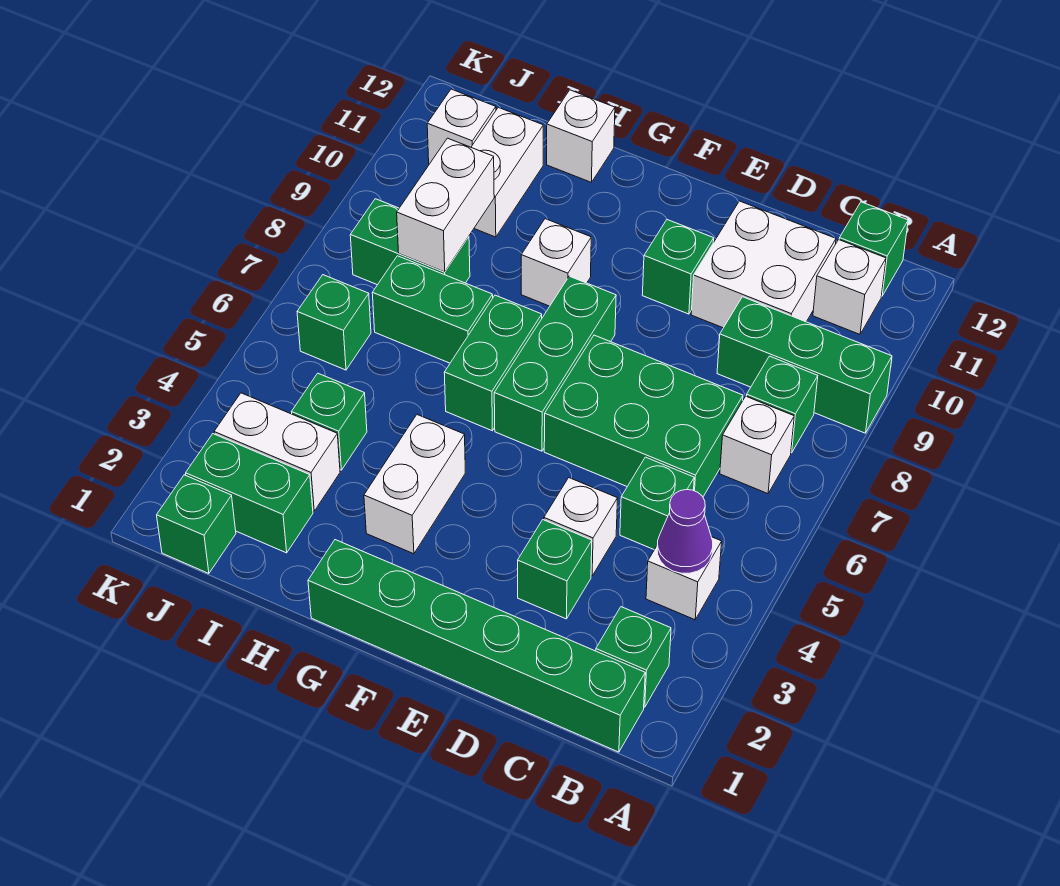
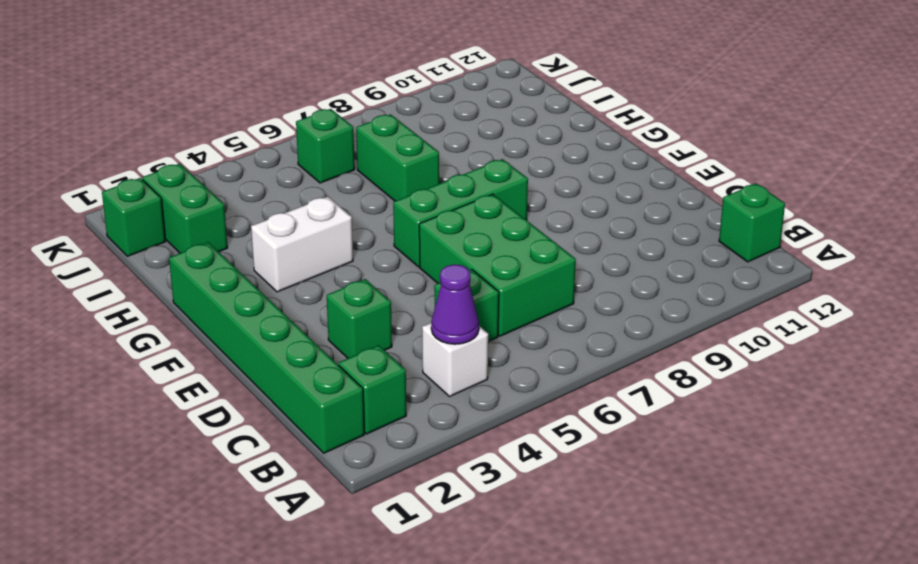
none -> green 1x3 brick [717,297,892,433]
none -> white 1x1 brick [720,396,794,494]
none -> green 1x1 brick [747,356,818,453]
none -> white 1x1 brick [813,240,886,334]

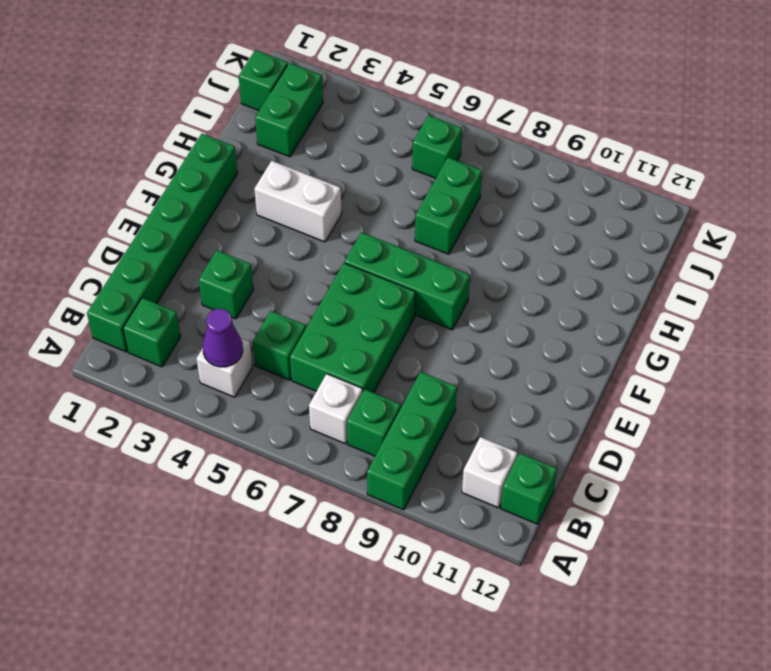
none -> white 2x2 brick [691,201,836,328]
none -> white 1x1 brick [544,478,618,576]
none -> green 1x1 brick [642,220,714,314]
none -> green 1x2 brick [444,295,542,431]

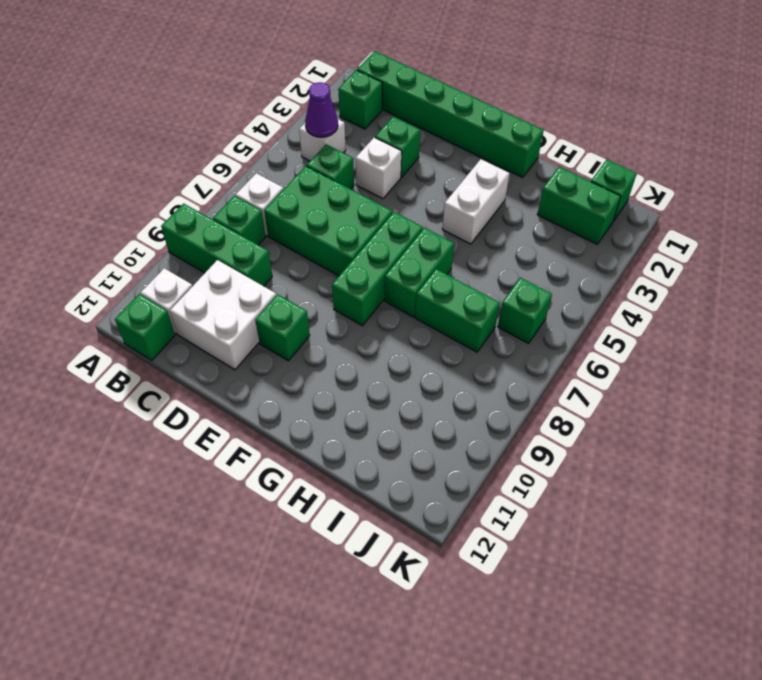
none -> white 1x1 brick [521,219,591,306]
none -> white 1x1 brick [547,90,615,182]
none -> white 1x2 brick [214,393,340,511]
none -> green 1x1 brick [292,373,367,470]

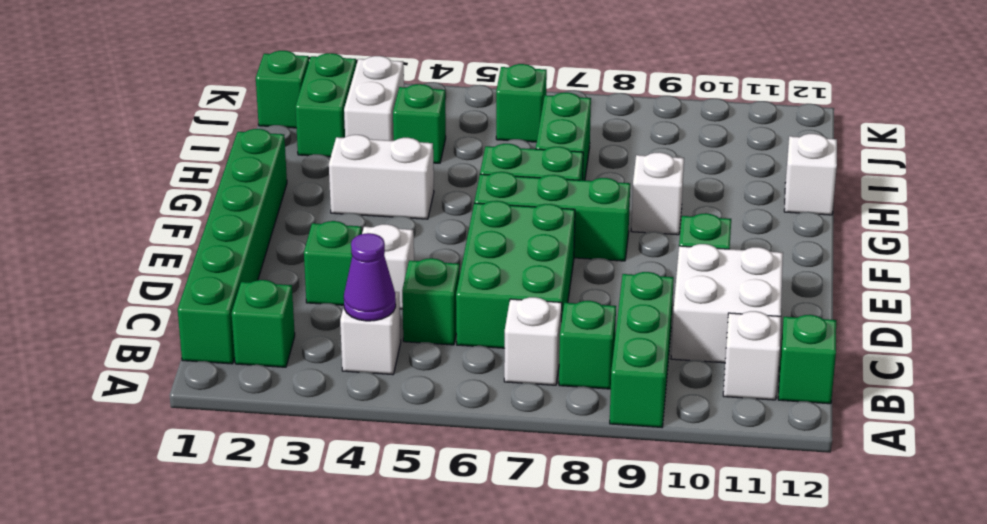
none -> green 1x2 brick [350,199,470,285]
none -> white 1x2 brick [471,107,543,237]
none -> white 1x1 brick [427,89,496,164]
none -> white 1x2 brick [397,138,494,272]

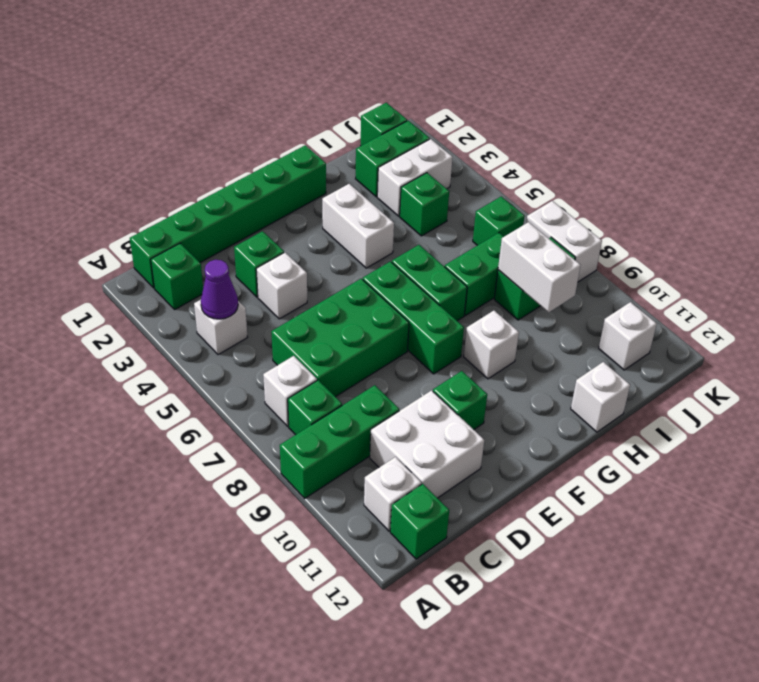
white 1x2 brick [526,201,602,282] -> white 1x2 brick moved to [471,107,543,237]
none -> green 1x1 brick [620,457,694,550]

